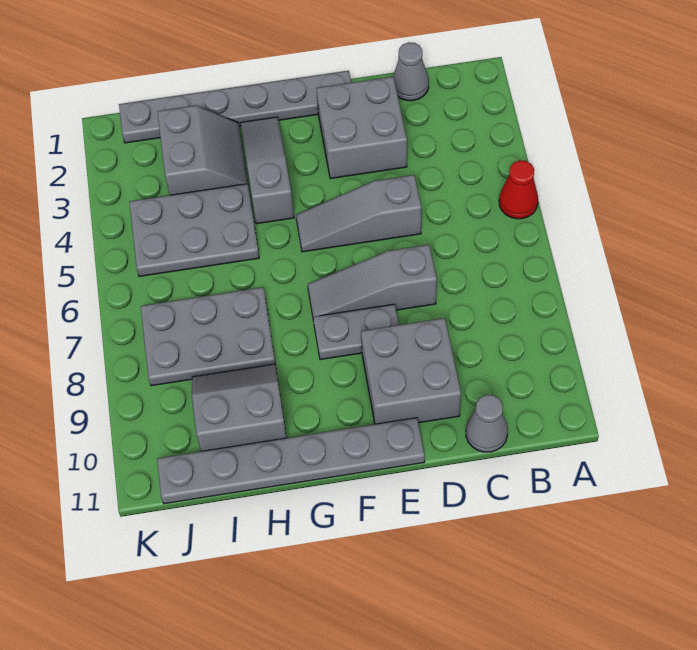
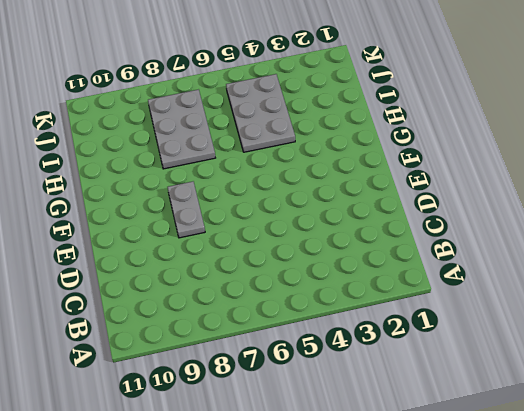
none -> red 1x1 cone [499,160,538,219]
none -> grey 1x1 cone [393,42,429,101]
none -> grey 1x1 cone [466,395,508,452]

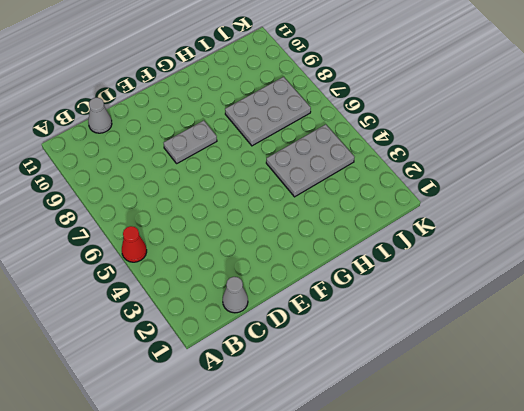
none -> grey 2x2 brick [316,77,407,179]
none -> grey 1x3 slope [296,175,421,252]
none -> grey 1x3 slope [308,245,437,317]

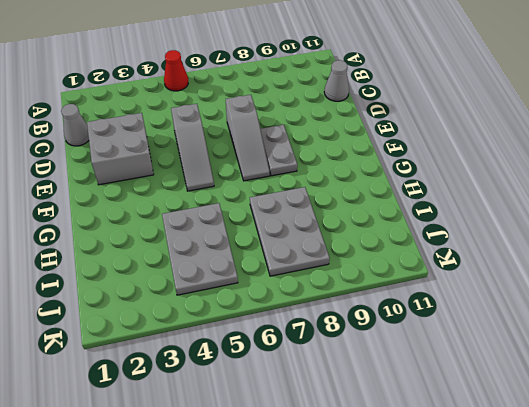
none -> grey 2x2 brick [361,318,461,424]
none -> grey 1x6 plate [119,71,351,143]
none -> grey 1x6 plate [157,418,425,504]

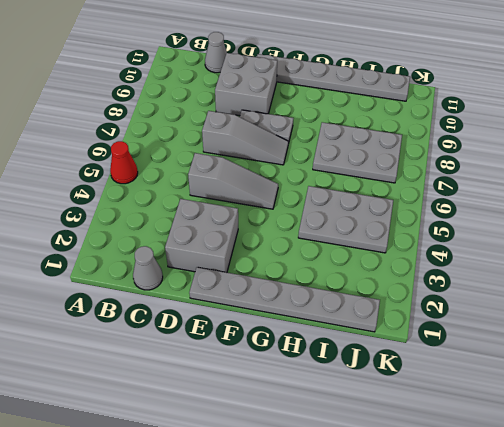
none -> grey 1x3 slope [241,117,294,224]
none -> grey 2x2 slope [157,105,248,195]
none -> grey 2x2 slope [192,364,286,451]

